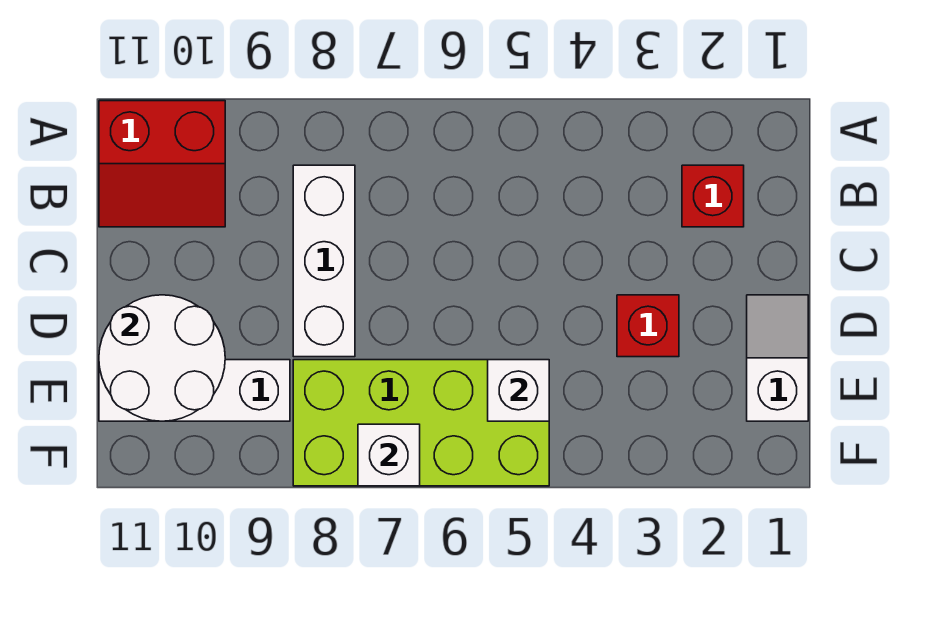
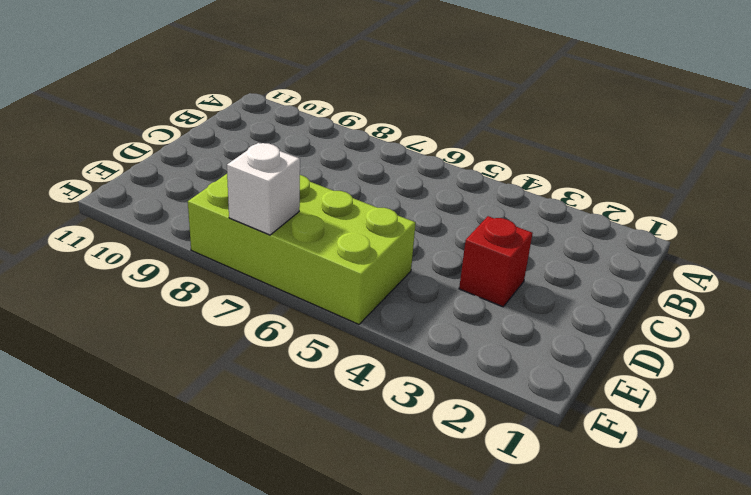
none -> red 2x2 slope [99,101,225,227]
none -> red 1x1 brick [682,165,744,227]

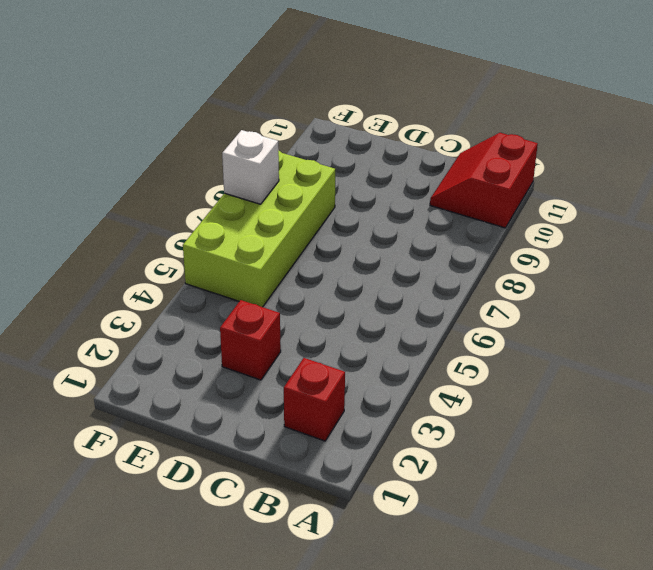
none -> white 1x3 brick [293,165,355,357]
none -> white 1x2 slope [747,295,808,421]

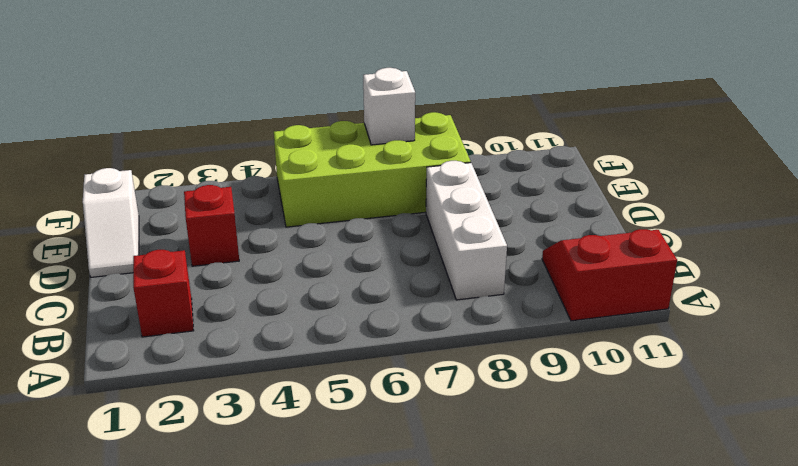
none -> white 1x3 brick [99,360,290,421]
none -> white 2x2 round brick [99,295,225,421]

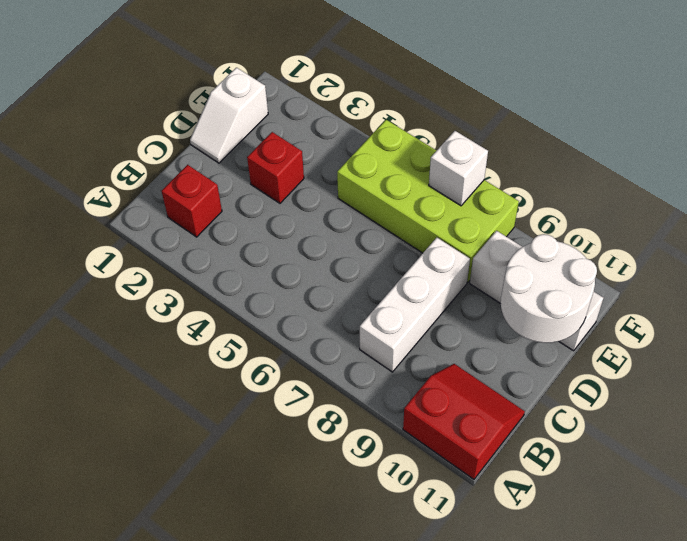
none -> white 1x1 brick [488,360,549,421]

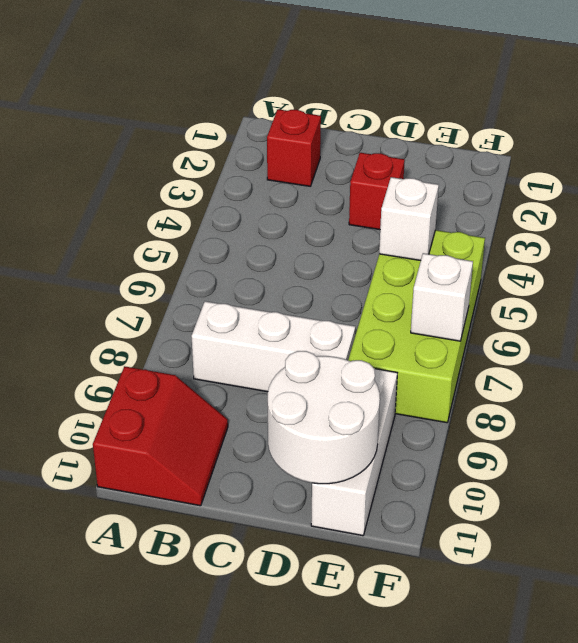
none -> white 1x2 slope [747,295,808,421]

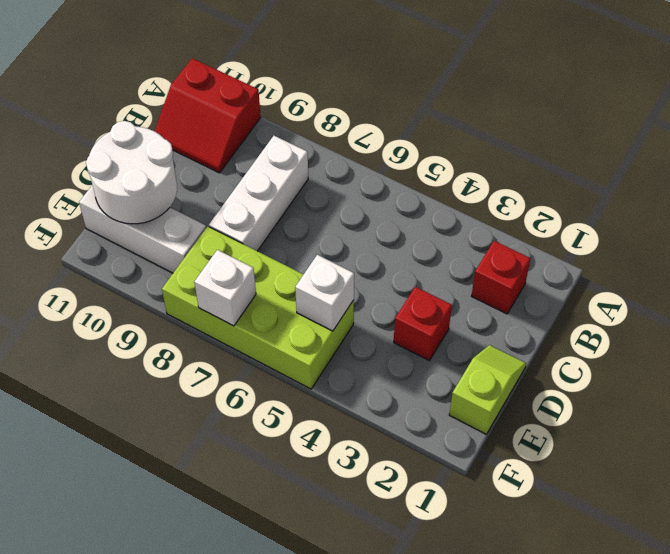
lime 1x2 slope [449,345,526,434] -> white 1x2 slope [747,295,808,421]

